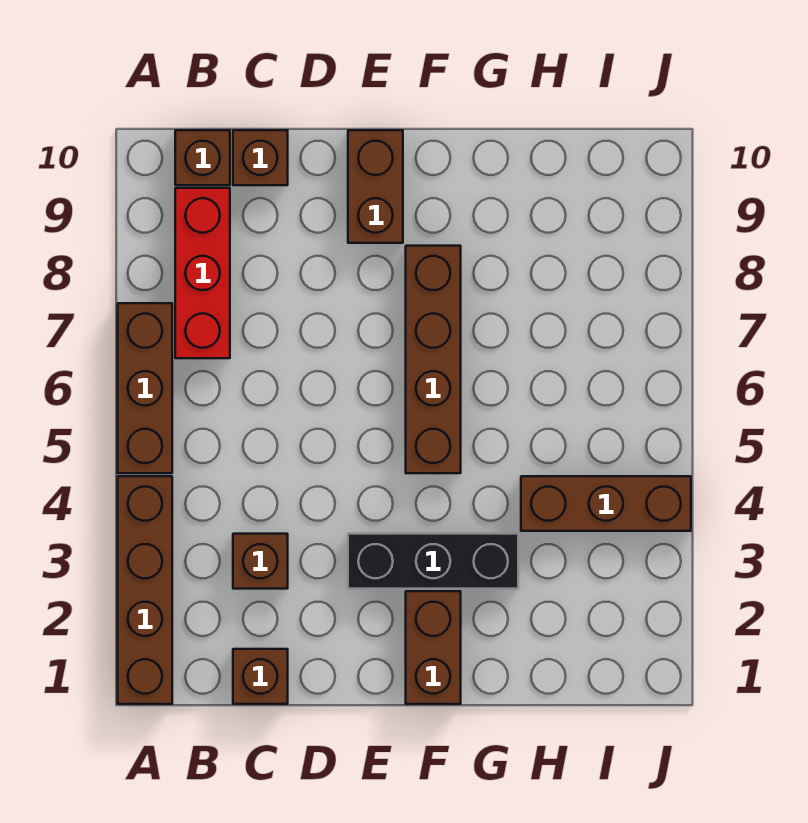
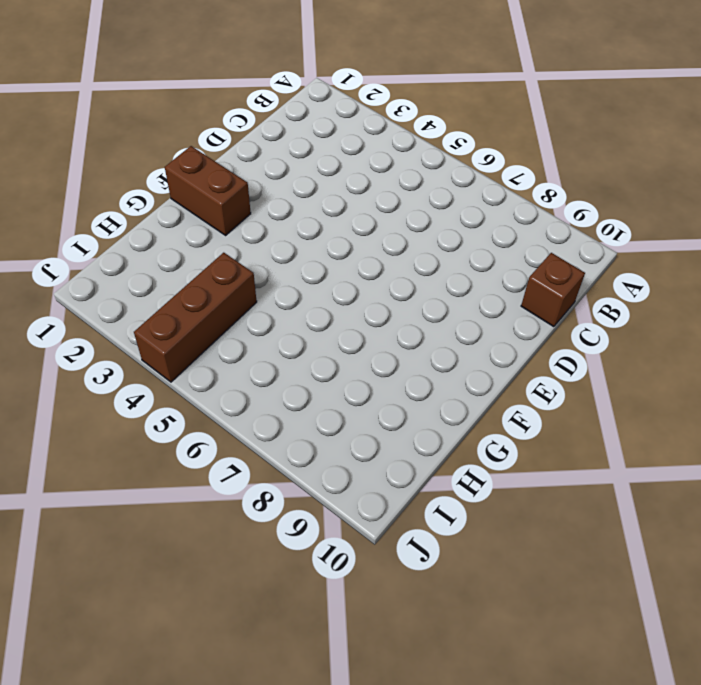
none -> brown 1x4 brick [118,476,172,704]
none -> brown 1x3 brick [118,303,172,473]
none -> red 1x3 brick [175,188,230,358]

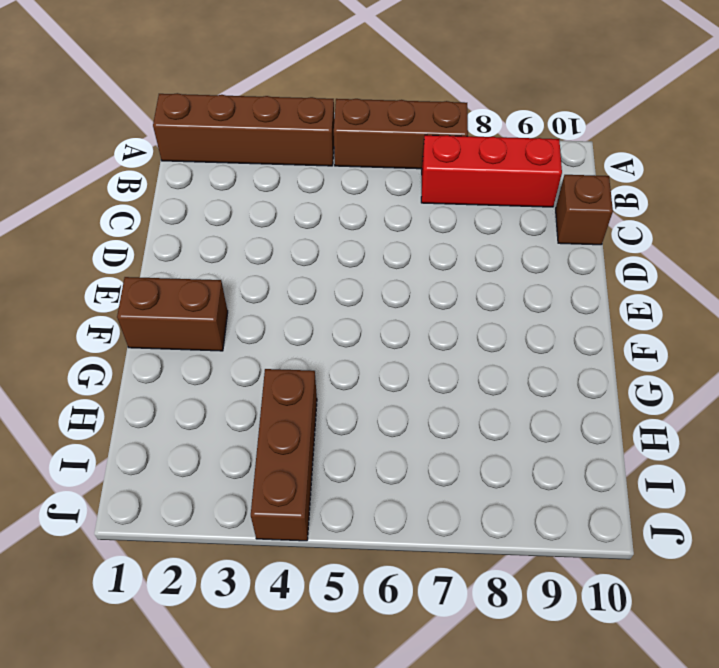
none -> brown 1x1 brick [175,130,230,185]
none -> brown 1x1 brick [233,649,288,704]
none -> brown 1x1 brick [233,534,288,589]

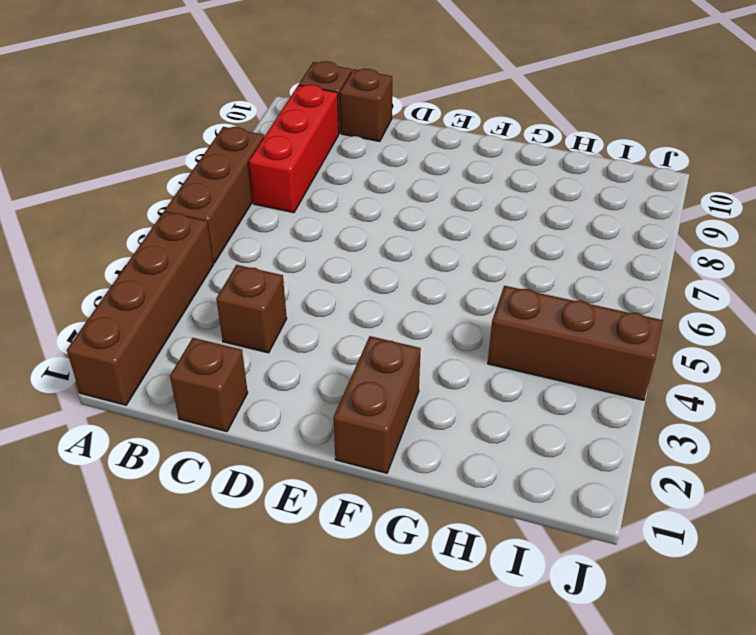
none -> black 1x3 brick [348,534,518,589]
none -> brown 1x2 brick [348,130,403,243]
none -> brown 1x4 brick [406,246,461,473]

